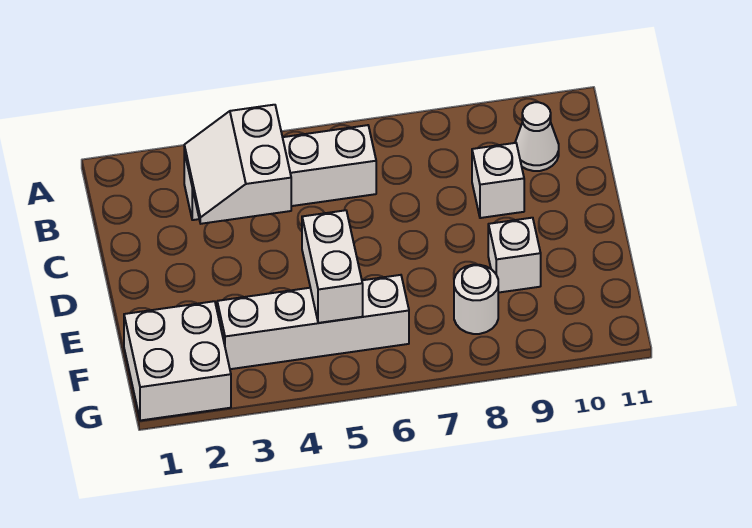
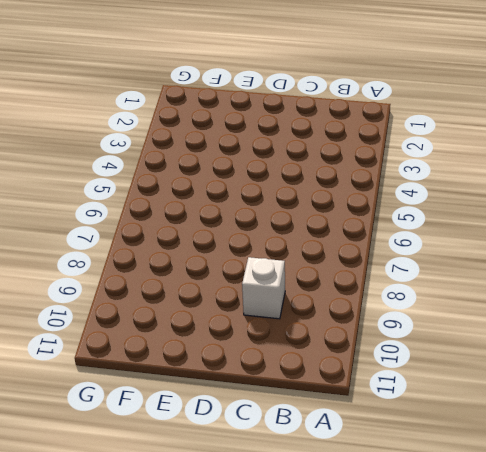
none -> white 1x4 brick [184,125,376,220]
none -> white 1x1 cone [515,102,559,171]

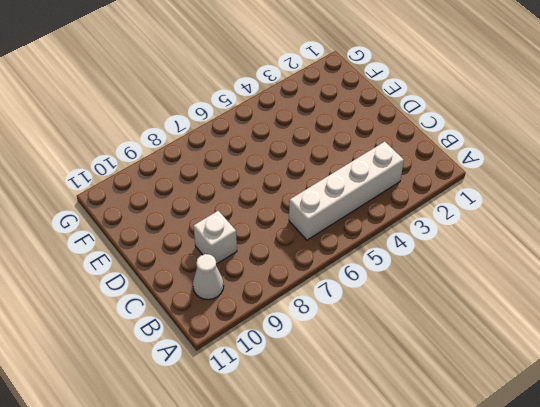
none -> white 1x1 brick [488,218,541,293]
none -> white 2x2 brick [124,301,231,421]

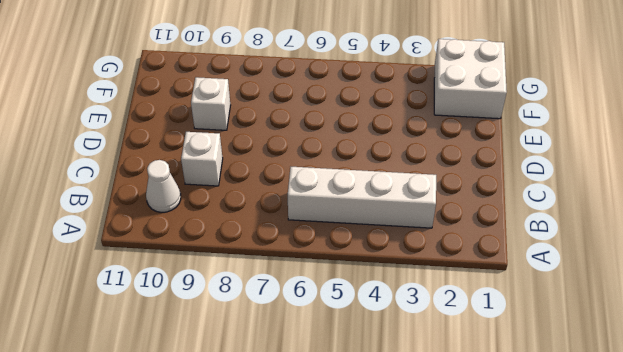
none -> white 1x4 brick [217,275,409,369]
none -> white 1x1 round brick [454,265,498,334]

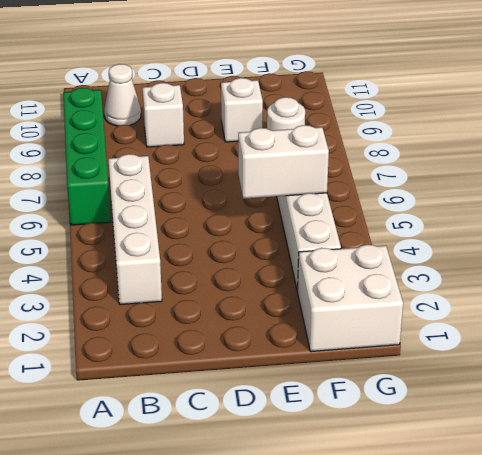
green 1x4 brick [63,88,111,225] -> none
none -> white 2x2 slope [184,105,291,224]

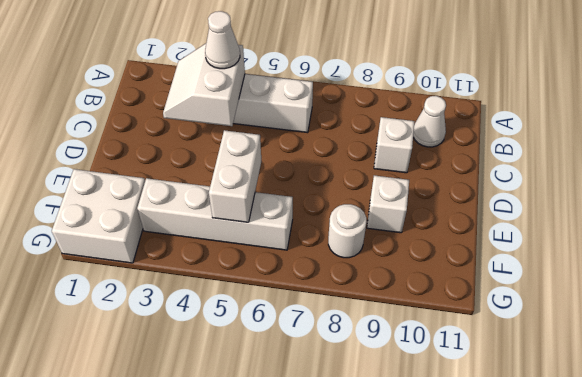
white 1x1 cone [205,11,240,69] -> none

